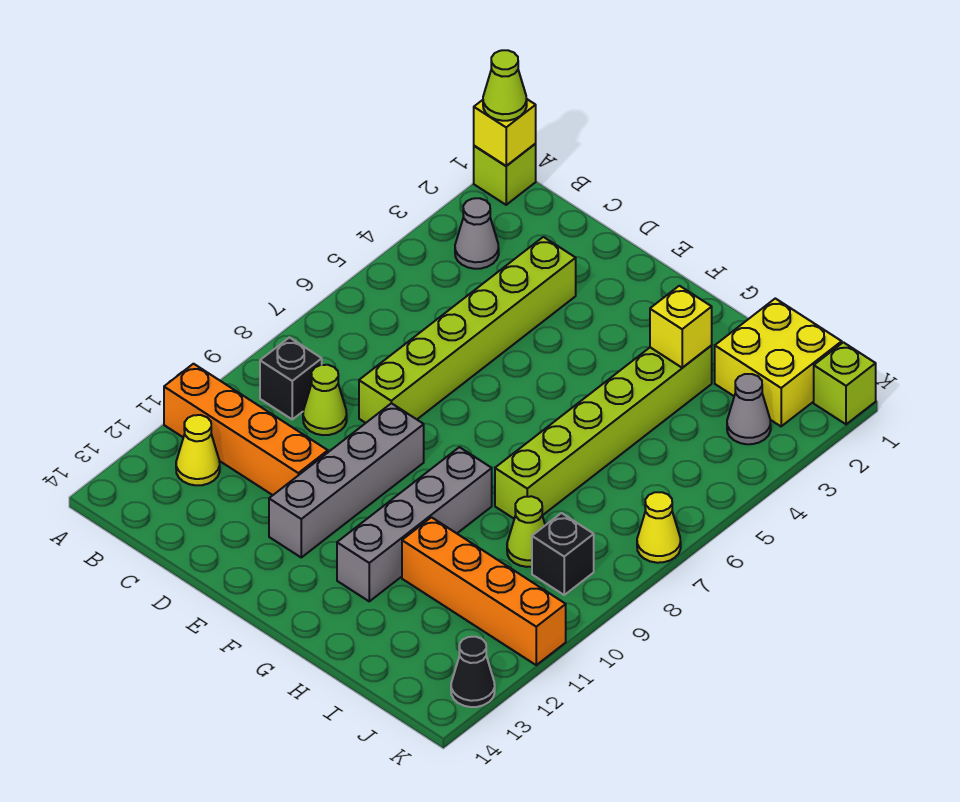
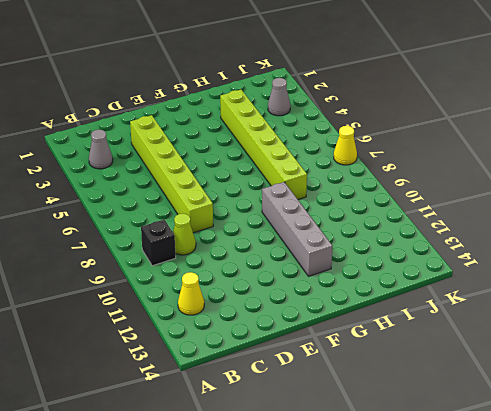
none -> lime 1x1 brick [474,144,536,205]
none -> orange 1x4 brick [164,364,328,495]
none -> grey 1x4 brick [269,403,424,557]

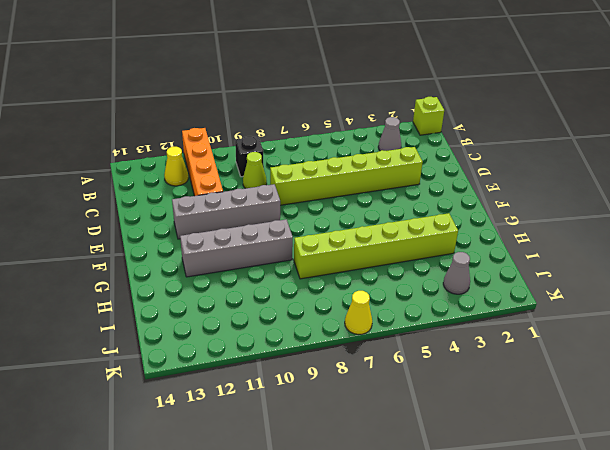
none -> orange 1x4 brick [402,517,566,665]
none -> yellow 2x2 brick [715,298,842,426]
none -> lime 1x1 cone [507,496,545,567]

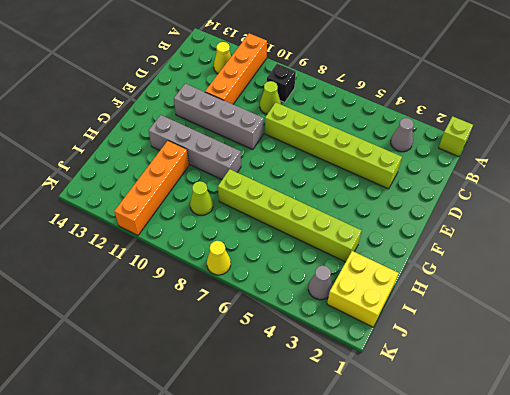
none -> black 1x1 brick [532,513,594,595]
none -> lime 1x1 brick [814,342,876,424]
none -> black 1x1 cone [451,637,495,707]

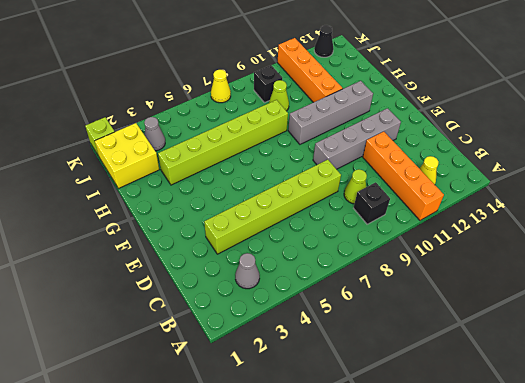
none -> lime 1x1 brick [474,144,536,205]
none -> yellow 1x1 brick [474,99,536,166]
none -> yellow 1x1 brick [650,286,712,368]

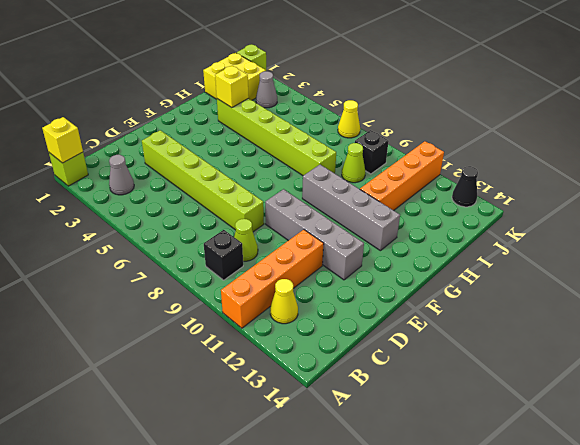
none -> lime 1x1 cone [483,50,527,121]

